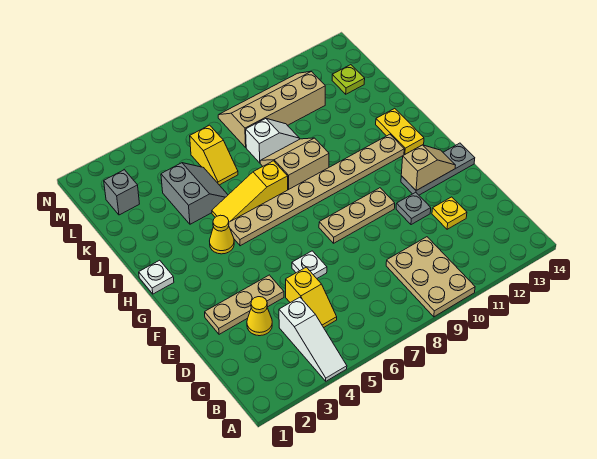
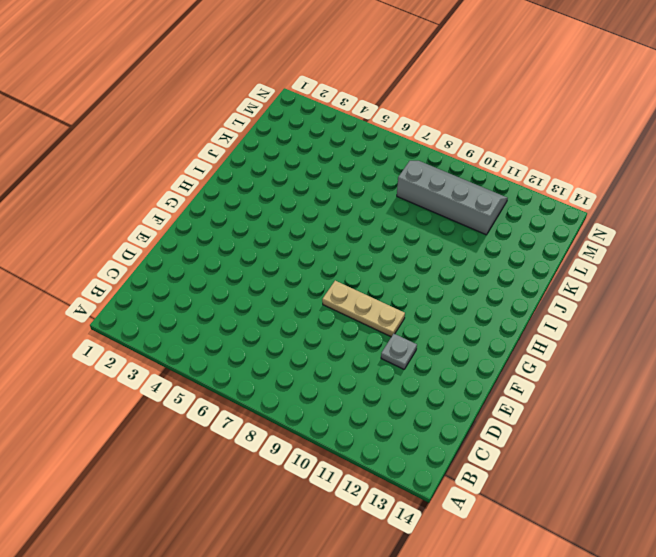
grey 2x4 slope [397,161,508,235] -> tan 2x4 slope [218,71,325,147]
none -> white 1x3 slope [279,297,347,381]
none -> tan 2x3 plate [386,237,475,317]
none -> yellow 1x2 slope [286,267,337,328]

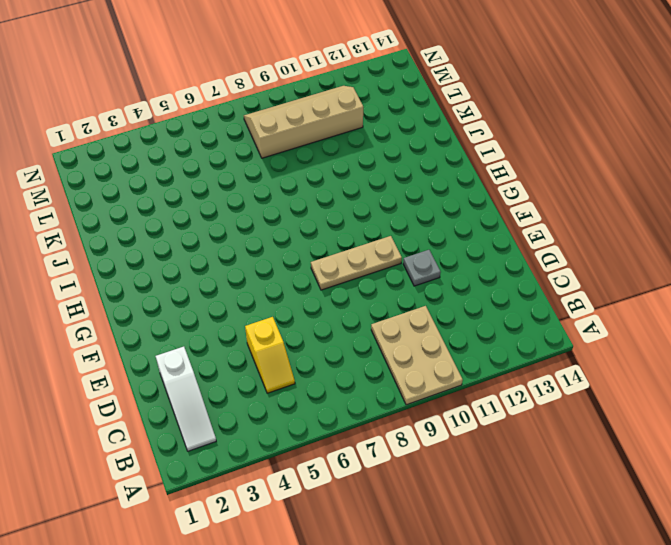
white 1x3 slope [156,347,216,451] -> white 1x3 slope moved to [279,297,347,381]
none -> yellow 1x1 cone [247,297,272,336]
none -> yellow 1x1 plate [432,197,467,229]
none -> tan 1x3 plate [205,275,284,334]

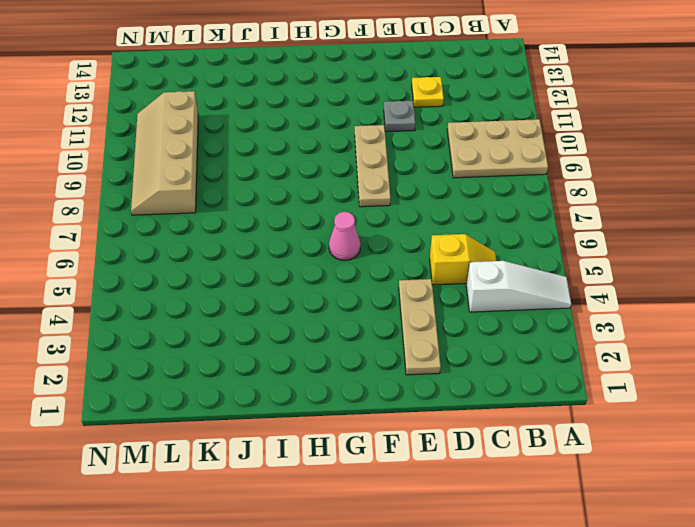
pink 1x1 cone [329,212,361,260] -> none
none -> yellow 1x1 cone [247,297,272,336]
none -> white 1x1 plate [292,251,327,278]
none -> grey 1x3 plate [401,143,475,195]

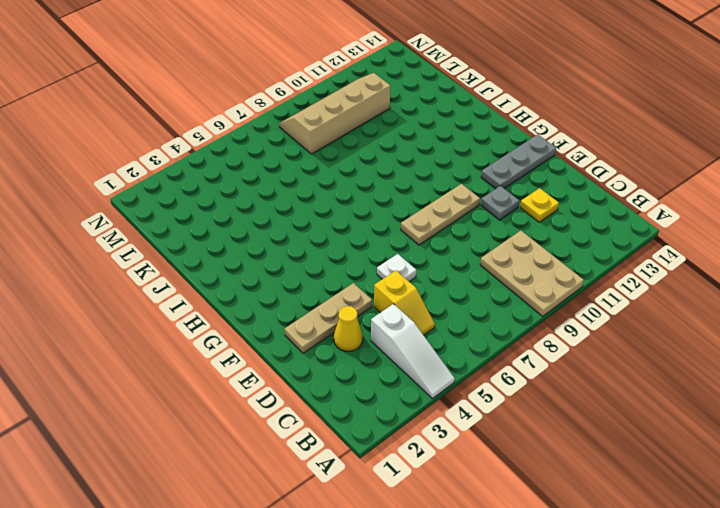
none -> white 1x1 plate [139,260,174,294]
none -> yellow 1x1 cone [210,215,234,254]
none -> tan 1x8 plate [229,134,404,246]

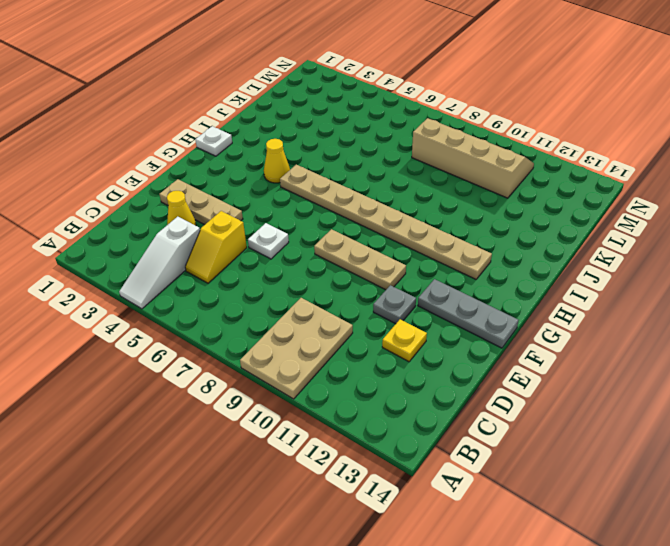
none -> yellow 1x2 plate [376,108,424,154]
none -> yellow 1x3 slope [212,161,288,222]
none -> tan 2x2 slope [260,138,329,190]

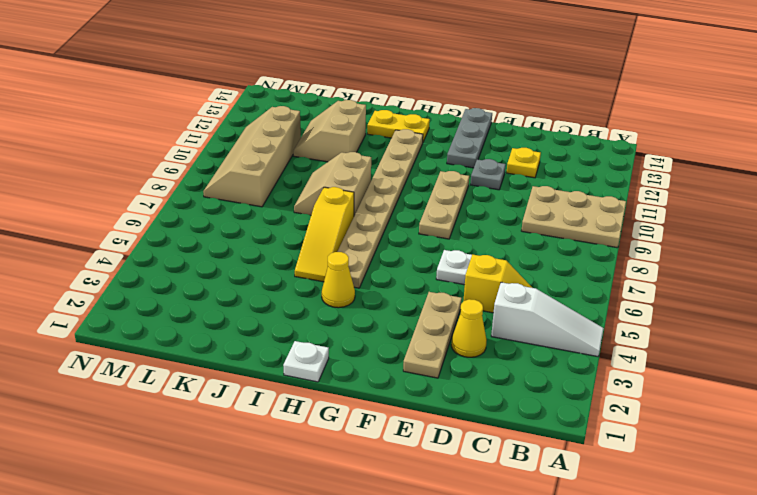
tan 2x2 slope [293,100,366,162] -> none
none -> grey 2x2 slope [161,163,228,224]
none -> yellow 1x2 slope [190,125,238,185]
none -> white 1x2 slope [246,119,300,163]

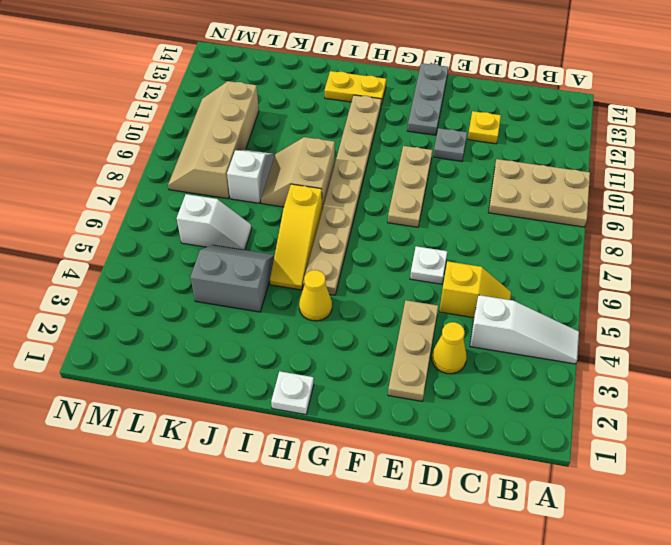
white 1x2 slope [177,194,252,250] -> yellow 1x2 slope [190,125,238,185]
none -> grey 1x1 brick [104,170,139,215]
none -> lime 1x1 plate [332,65,365,94]
none -> tan 1x2 slope [401,145,456,190]

